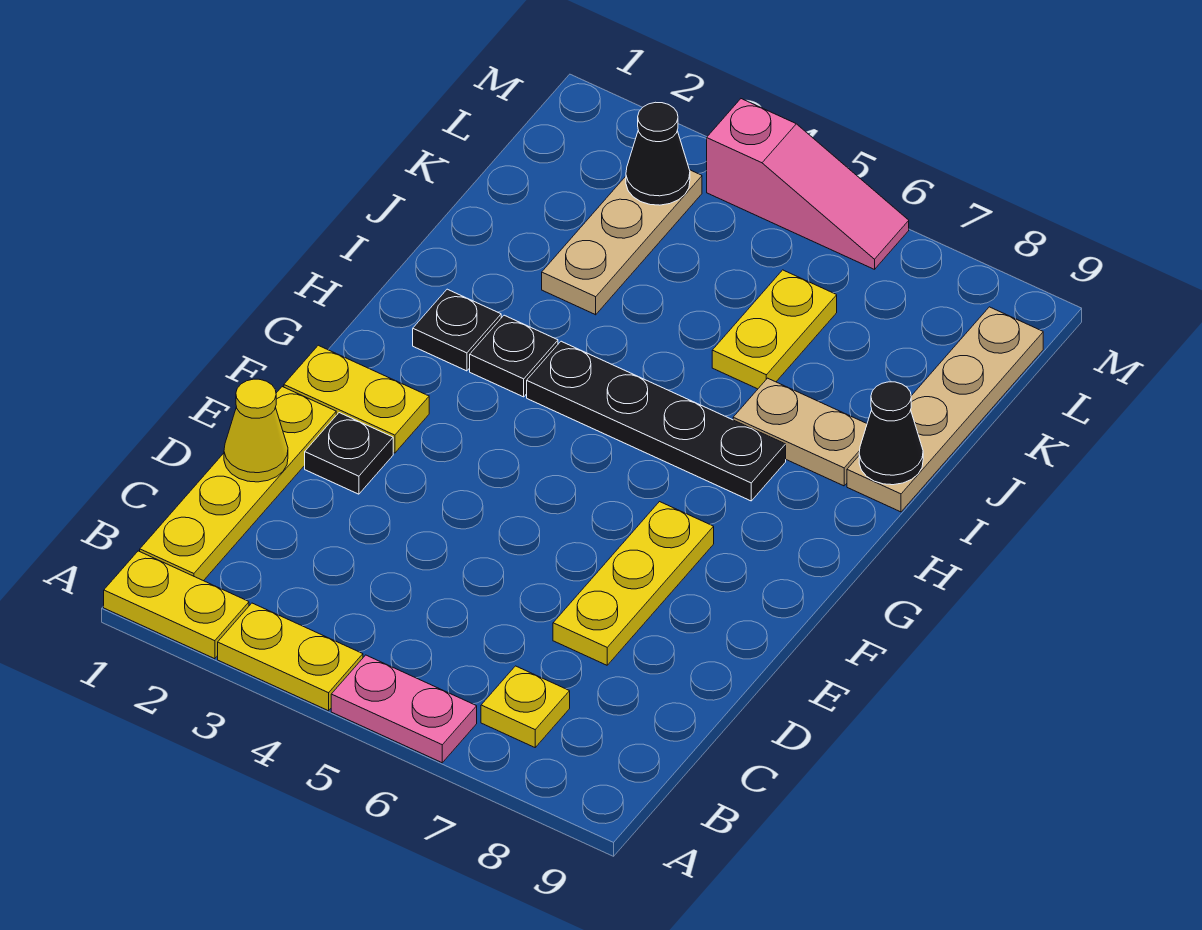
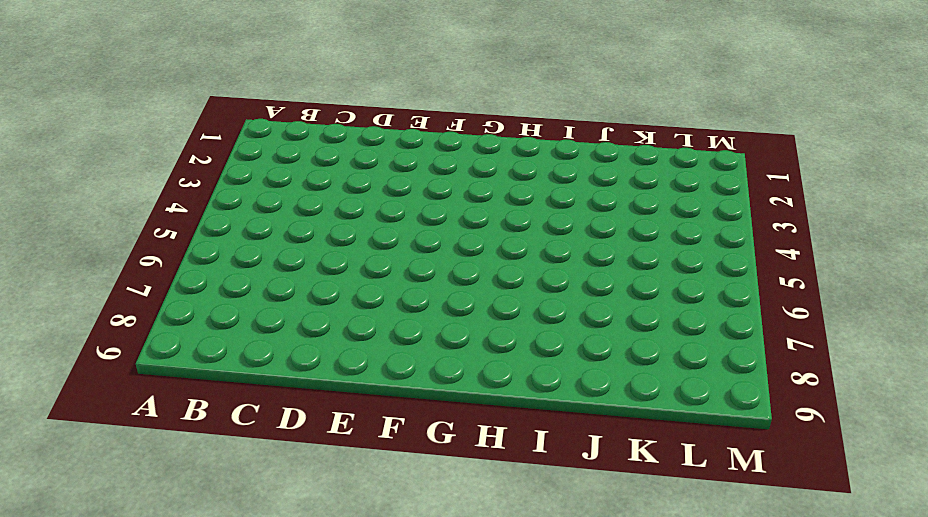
none -> yellow 1x2 plate [104,551,249,659]
none -> yellow 1x2 plate [218,603,363,711]
none -> pink 1x2 plate [331,655,477,763]

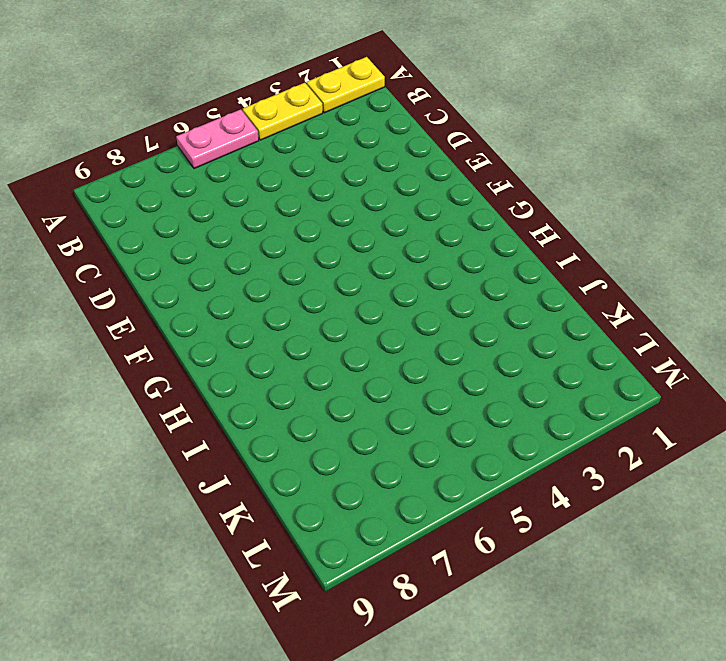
none -> yellow 1x4 plate [140,387,336,581]
none -> yellow 1x1 plate [481,666,570,747]
none -> yellow 1x3 plate [553,502,714,665]

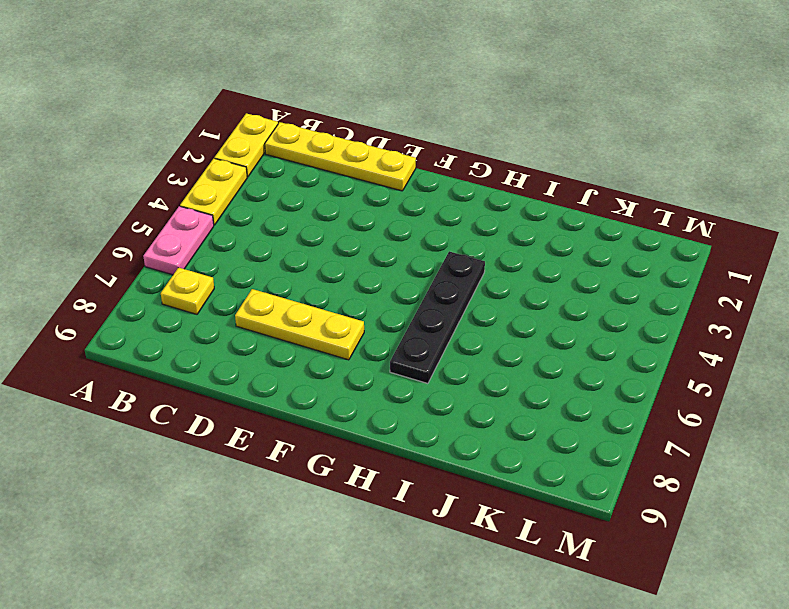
none -> black 1x1 plate [305,413,393,494]
none -> yellow 1x2 plate [284,345,429,453]
none -> black 1x1 plate [413,289,501,371]

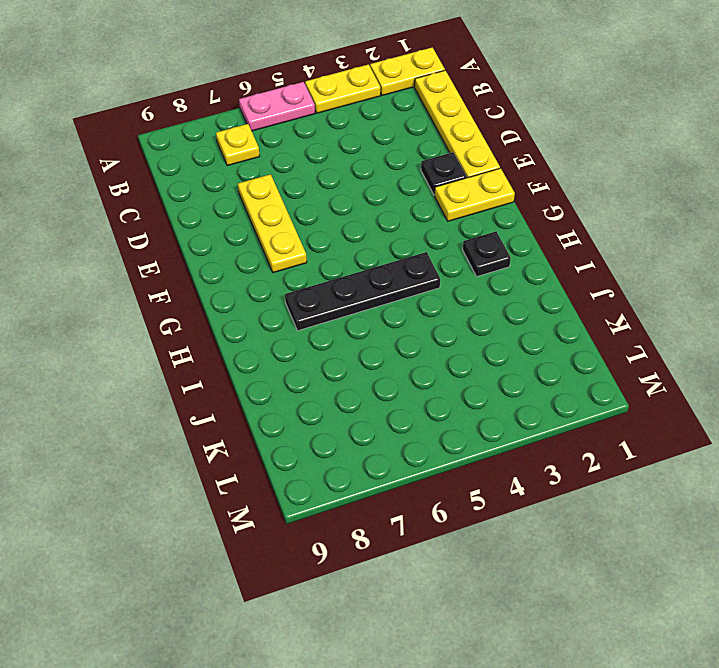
none -> black 1x1 plate [470,315,558,397]
none -> tan 1x2 plate [733,378,867,486]
none -> tan 1x4 plate [847,307,1043,512]

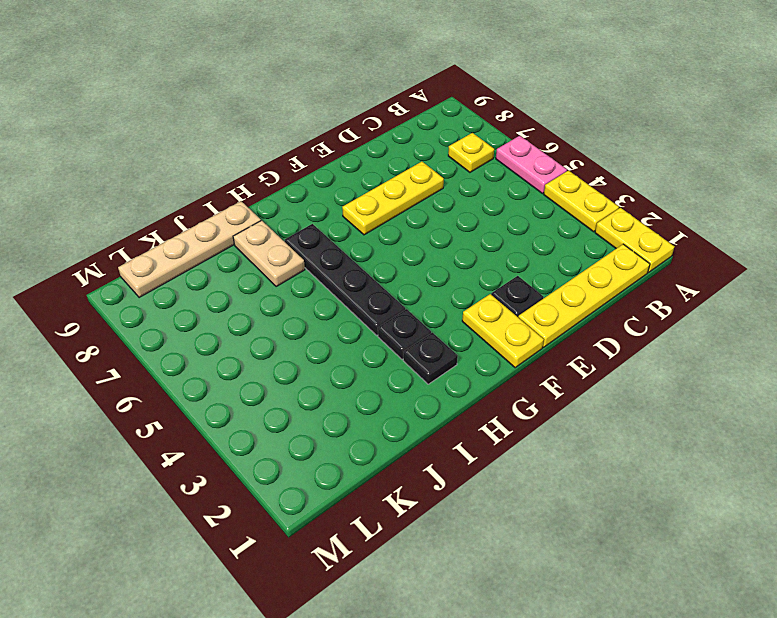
none -> tan 1x3 plate [542,170,702,315]
none -> yellow 1x2 plate [712,270,837,389]
none -> pink 1x3 slope [707,99,909,269]

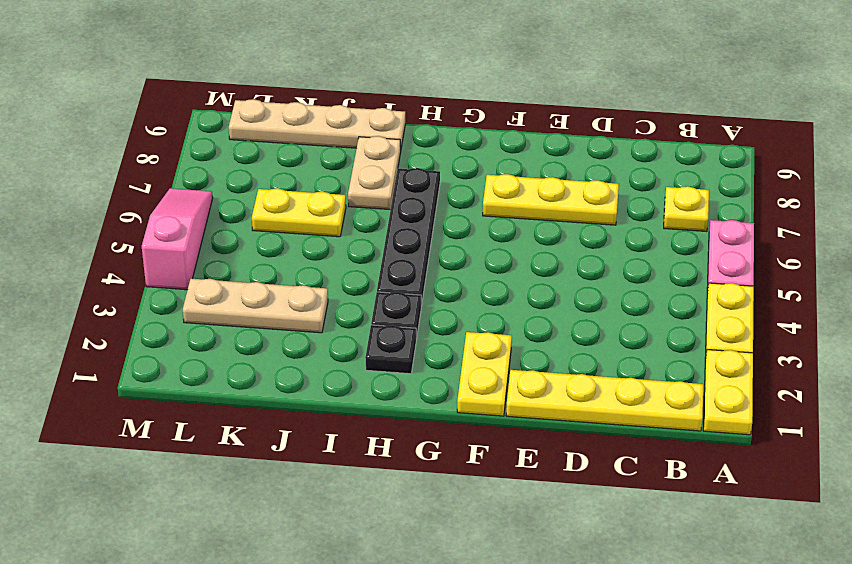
none -> black 1x1 plate [305,413,393,494]
none -> yellow 1x1 cone [224,379,288,482]
none -> black 1x1 cone [859,382,923,485]

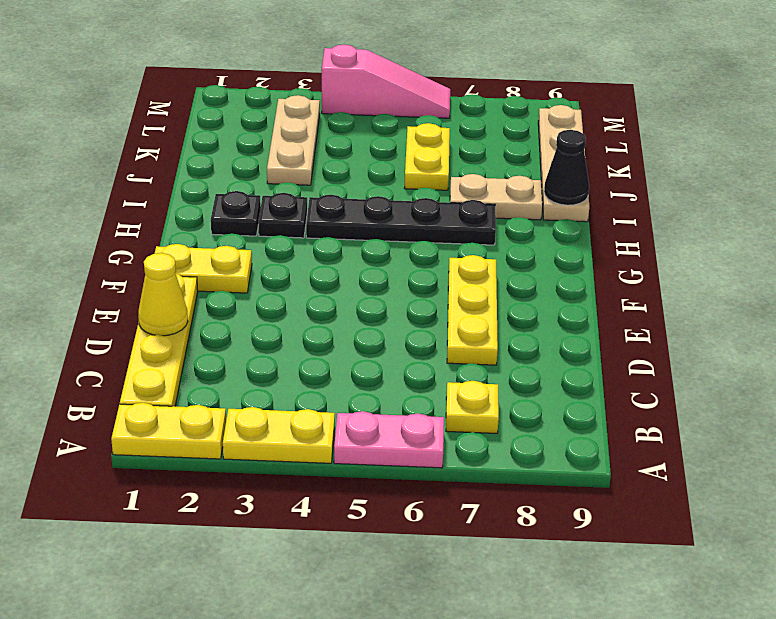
none -> black 1x1 plate [305,413,393,494]
none -> black 1x1 cone [626,102,690,205]

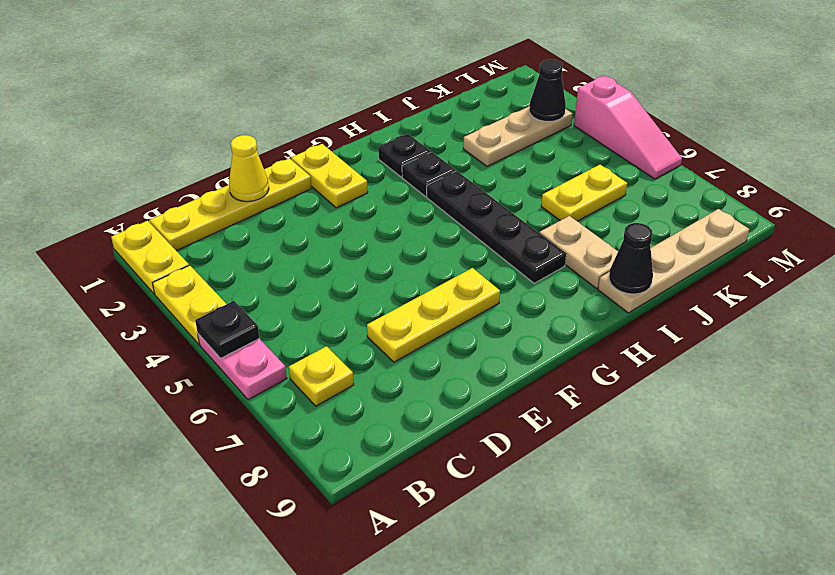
black 1x1 plate [195,301,259,358] -> black 1x1 plate moved to [305,413,393,494]

